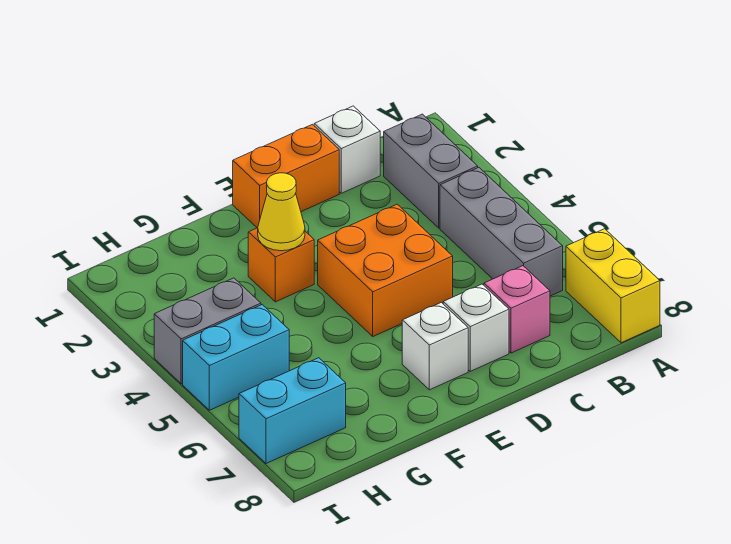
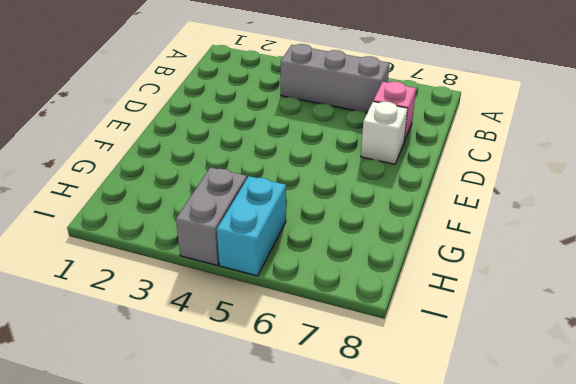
none -> yellow 1x2 brick [566,229,660,343]
none -> grey 1x2 brick [384,114,478,228]
none -> white 1x1 brick [314,106,380,193]

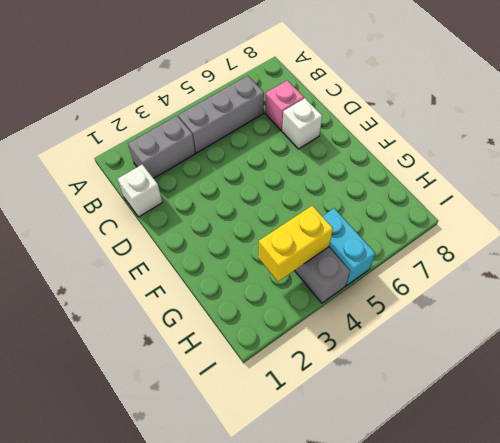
yellow 1x2 brick [259,206,333,281] -> yellow 1x2 brick moved to [566,229,660,343]
none -> orange 1x2 brick [233,124,339,228]
none -> orange 2x2 brick [318,204,453,336]
none -> white 1x1 brick [402,302,468,390]

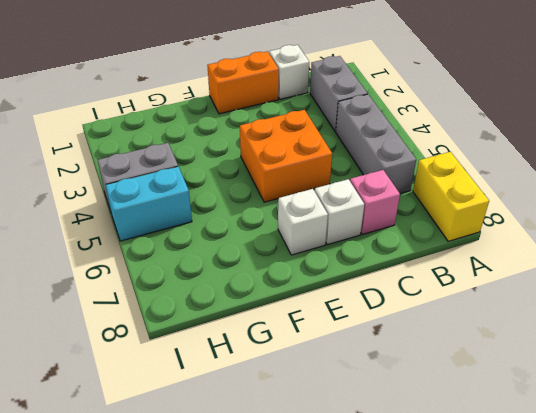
none -> orange 1x1 brick [248,228,314,302]
none -> cyan 1x2 brick [239,358,346,463]
none -> yellow 1x1 cone [258,173,305,251]

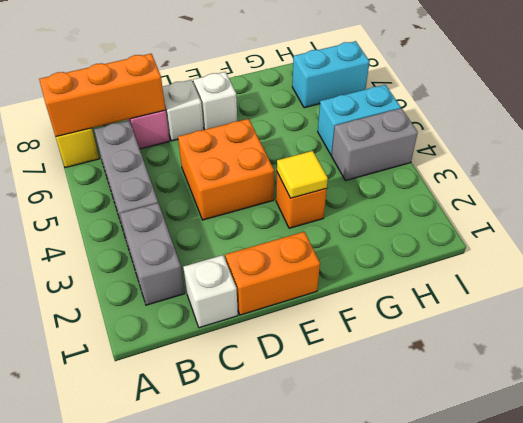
orange 1x3 brick [39,54,165,137] -> none
yellow 1x1 tile [277,151,328,198] -> yellow 1x1 cone [258,173,305,251]

